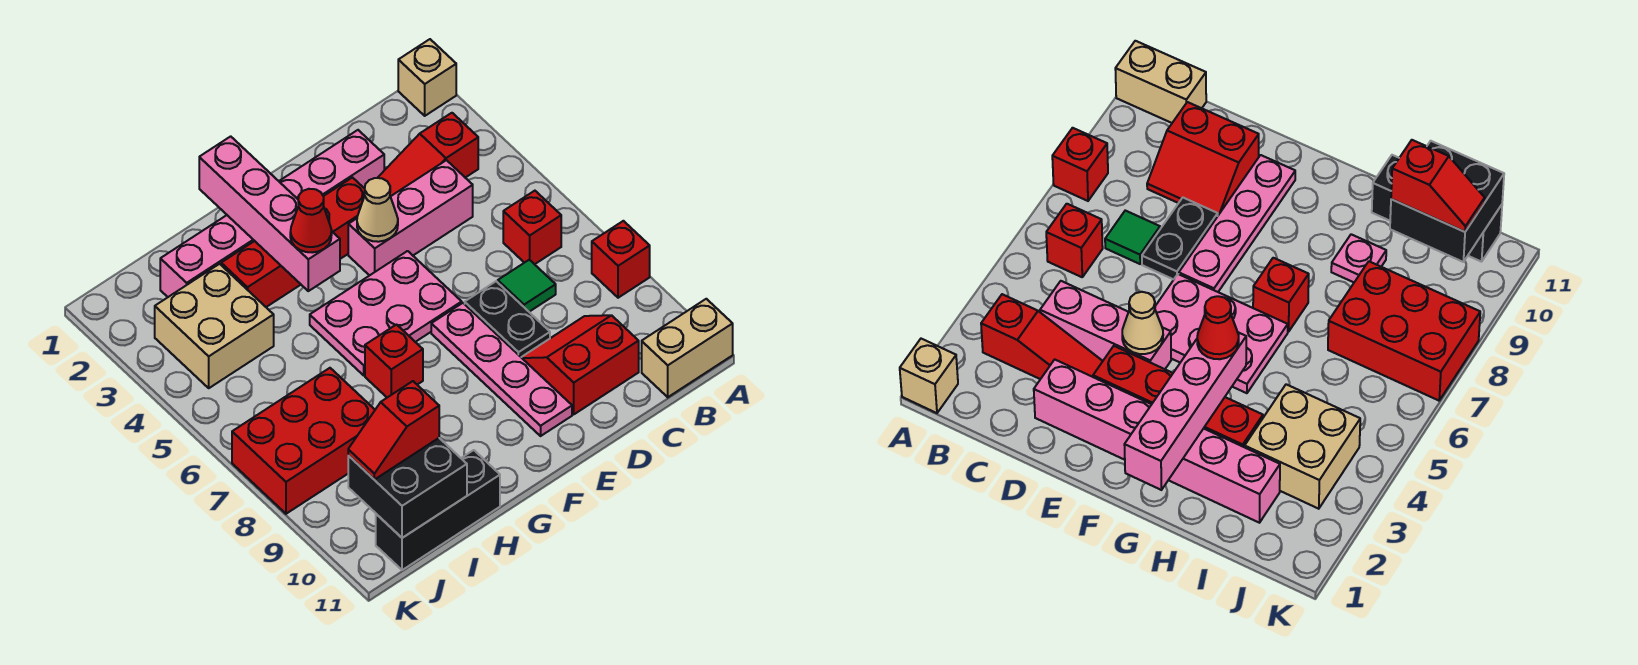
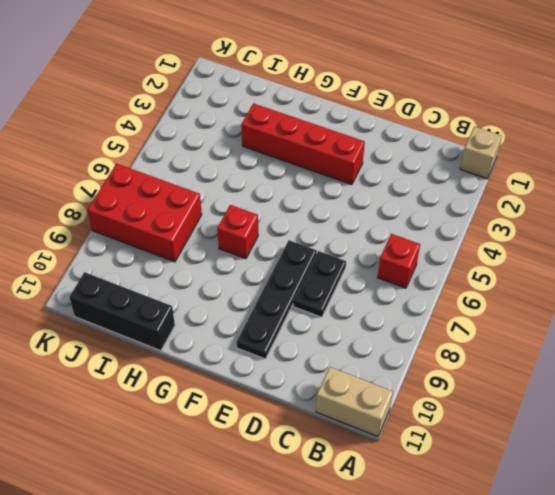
black 1x4 plate [236,240,317,359] -> pink 1x4 plate [431,303,572,436]
none -> red 1x1 brick [592,221,650,298]
none -> red 1x3 slope [378,113,478,196]
none -> pink 1x3 brick [348,160,473,276]

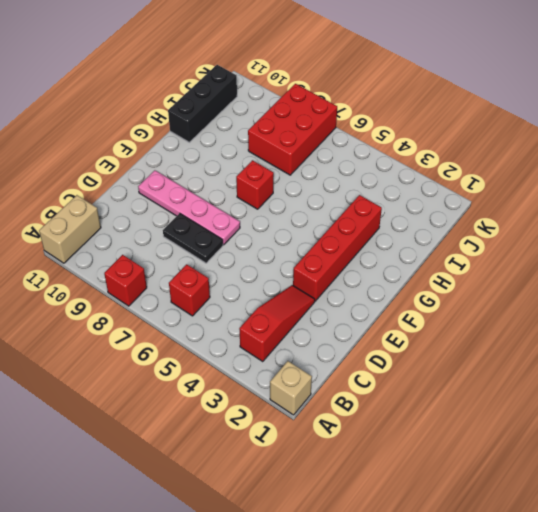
none -> pink 1x3 brick [348,160,473,276]
none -> green 1x1 tile [498,260,556,312]
none -> red 2x2 slope [521,315,639,414]

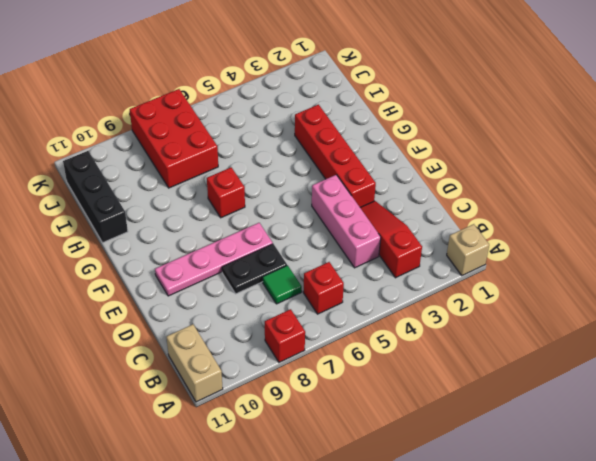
none -> red 2x2 slope [521,315,639,414]
none -> pink 1x6 brick [160,130,384,297]
none -> pink 2x3 plate [310,251,462,375]

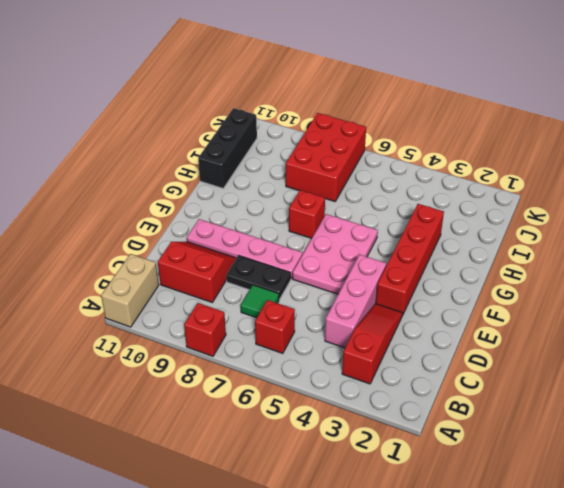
red 2x2 slope [158,242,236,302] -> red 2x2 slope turned to [521,315,639,414]
none -> tan 1x1 brick [398,39,456,116]
none -> pink 1x6 brick [160,130,384,297]
none -> pink 1x1 plate [1331,234,1386,282]

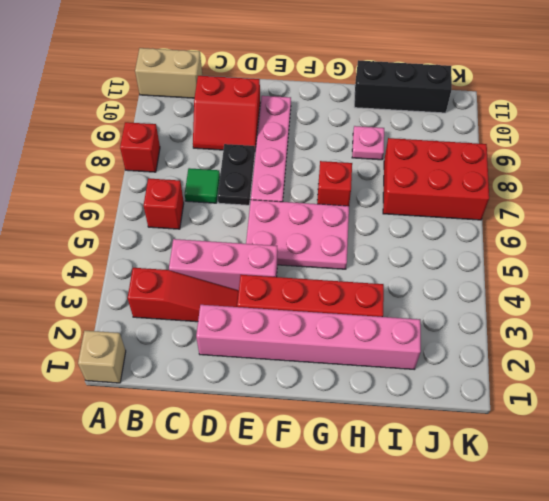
none -> tan 2x2 brick [155,264,274,388]
none -> tan 1x1 cone [357,178,398,242]
none -> pink 1x4 brick [199,136,340,291]

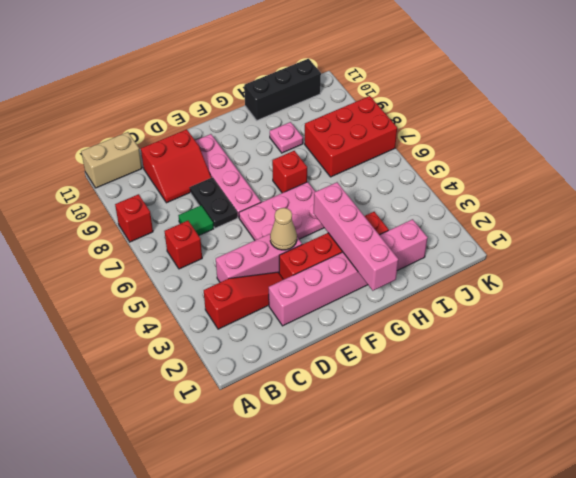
none -> tan 1x1 brick [398,39,456,116]
none -> tan 2x2 brick [155,264,274,388]
none -> black 2x2 brick [348,438,467,538]

